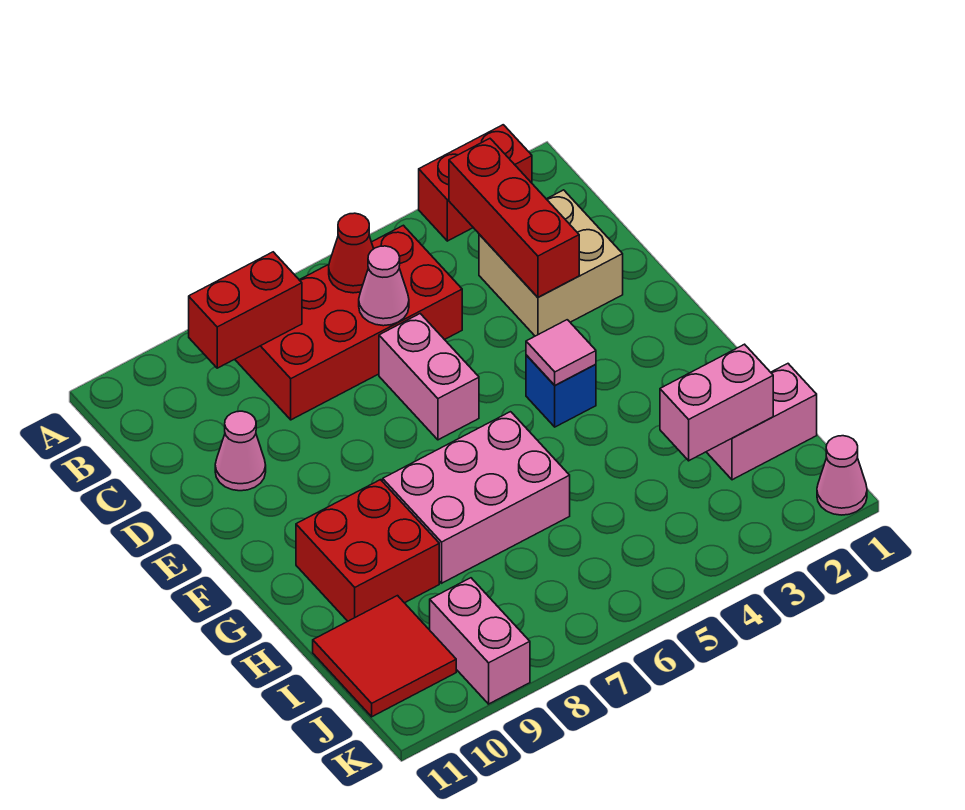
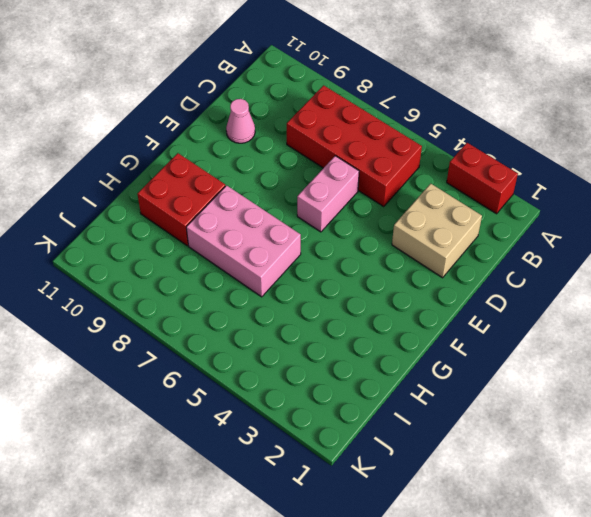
none -> blue 1x1 brick [526,355,596,427]
none -> pink 1x2 brick [707,364,817,480]
none -> red 2x2 tile [313,596,456,717]

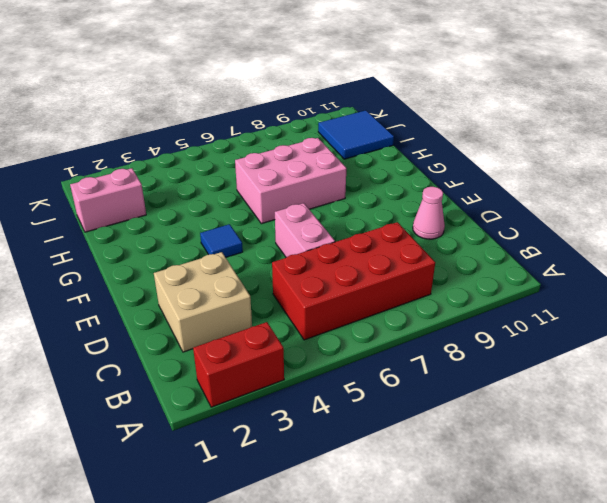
blue 1x1 tile [200,224,243,257] -> blue 1x1 brick [526,355,596,427]
blue 2x2 tile [318,110,394,159] -> red 2x2 tile [313,596,456,717]
none -> red 2x2 brick [296,480,439,621]
none -> pink 1x2 brick [430,578,530,704]
none -> pink 1x1 cone [817,436,867,515]

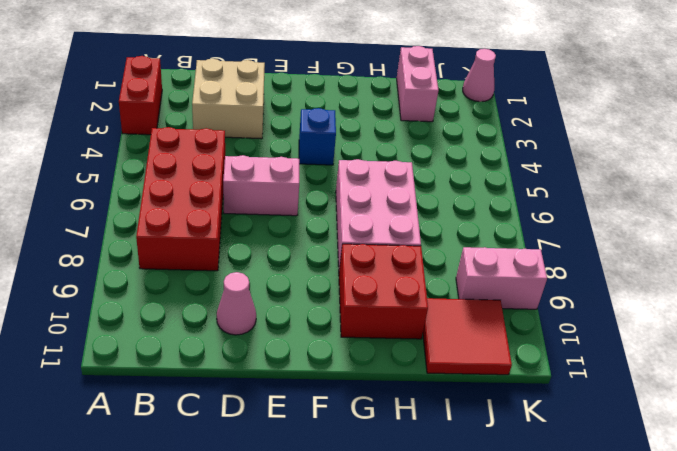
none -> red 1x3 brick [449,139,579,297]
none -> red 1x1 cone [329,213,374,293]
none -> red 1x2 brick [189,252,302,368]

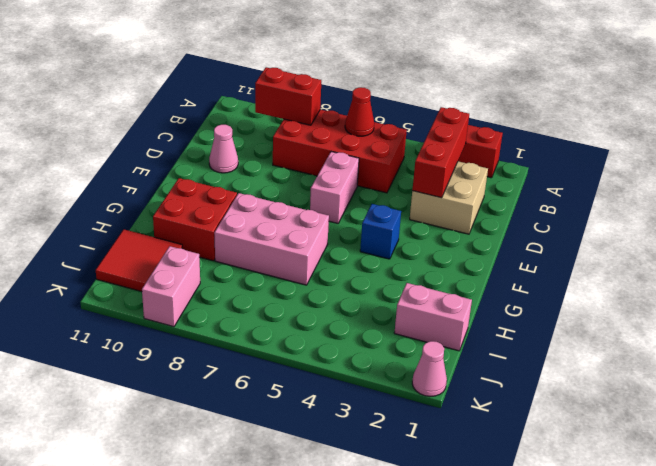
none -> pink 1x1 cone [359,246,409,326]
none -> pink 1x1 tile [526,320,596,385]
none -> pink 1x2 brick [660,344,773,461]

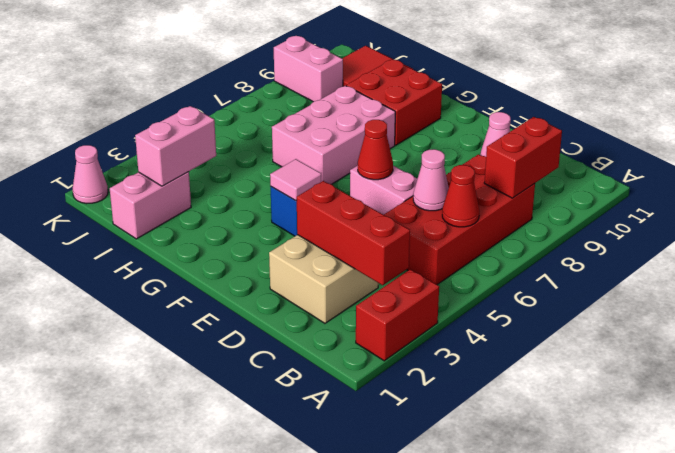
red 1x1 cone [358,120,393,180] -> none

